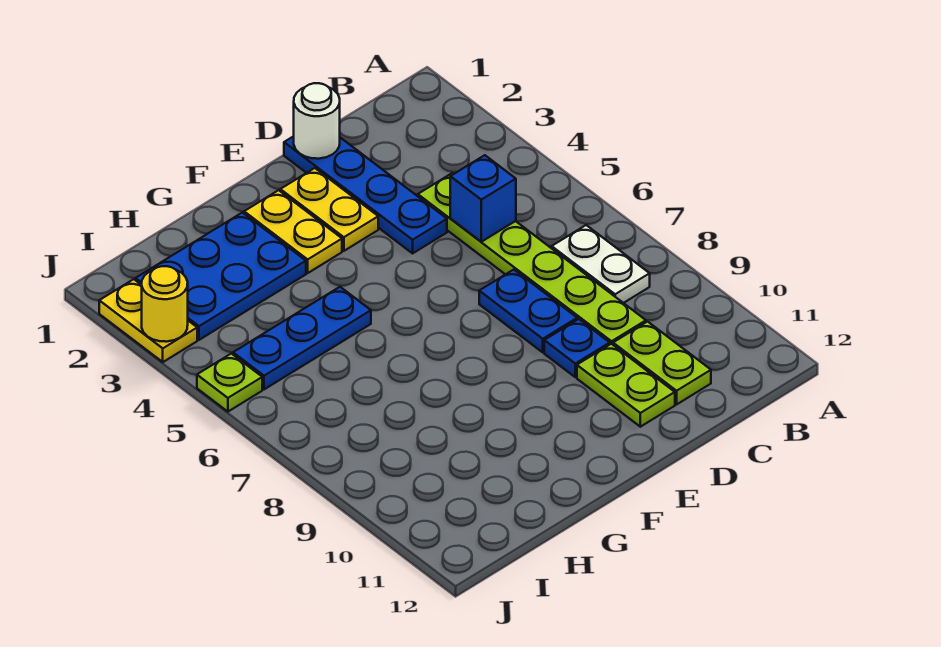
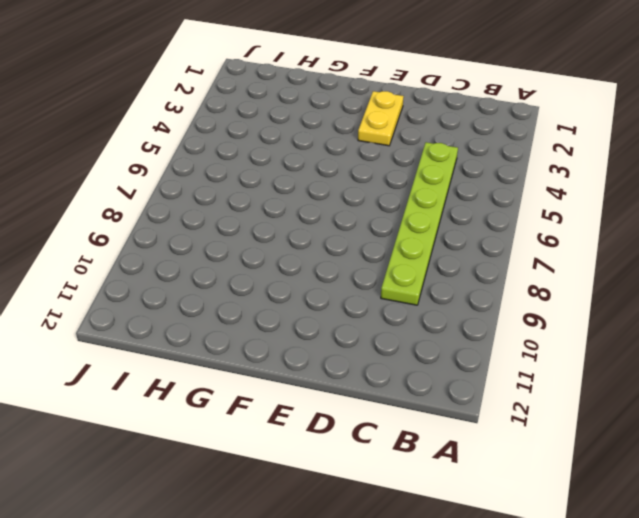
none -> white 1x2 plate [552,225,650,303]
none -> lime 1x2 plate [613,322,711,404]
none -> blue 1x4 plate [284,136,447,253]

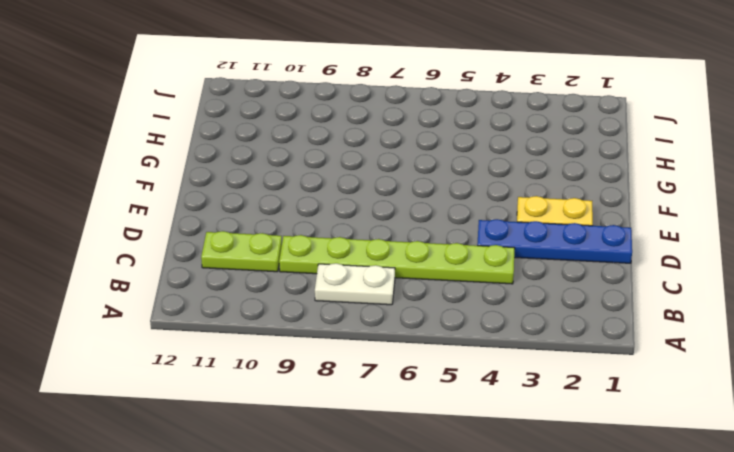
none -> blue 1x2 plate [479,270,577,352]
none -> blue 1x1 plate [544,319,610,377]
none -> lime 1x2 plate [577,344,675,427]

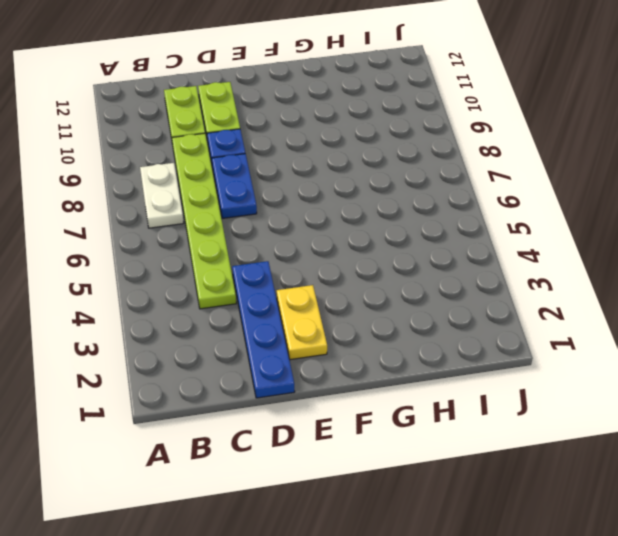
none -> yellow 1x2 plate [244,190,342,273]
none -> blue 2x3 plate [136,213,306,340]
none -> blue 1x3 plate [233,287,371,389]

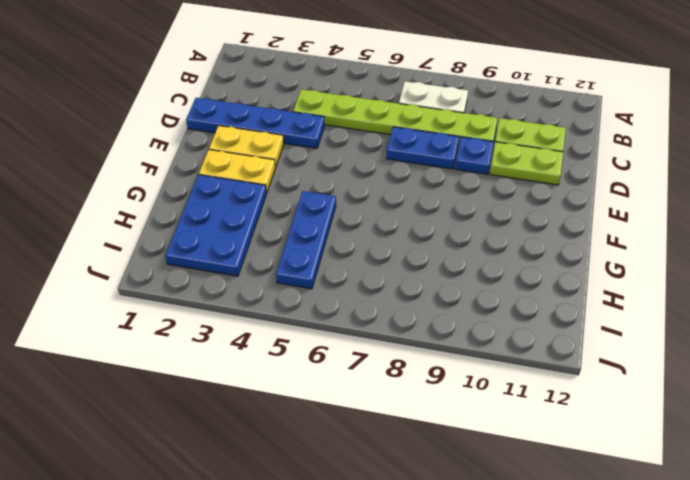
none -> yellow 1x2 plate [99,279,197,362]
none -> lime 1x1 plate [197,353,262,412]
none -> blue 1x1 brick [450,155,516,242]

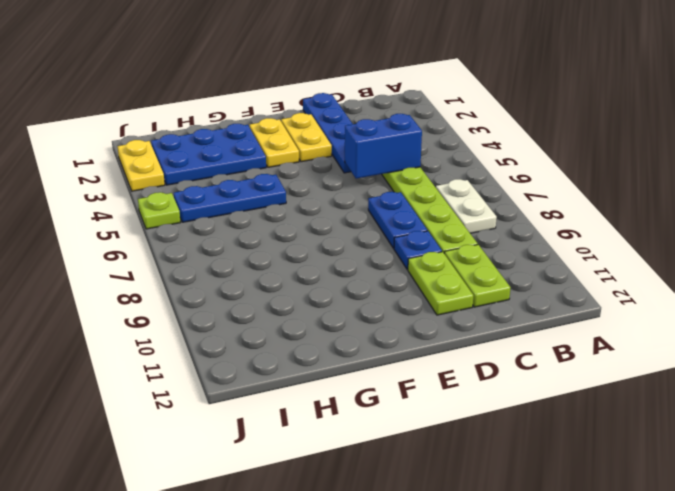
blue 1x2 brick [344,114,422,179] -> blue 1x1 brick [450,155,516,242]
none -> white 1x1 round brick [294,83,340,159]
none -> yellow 1x1 round brick [142,266,188,342]

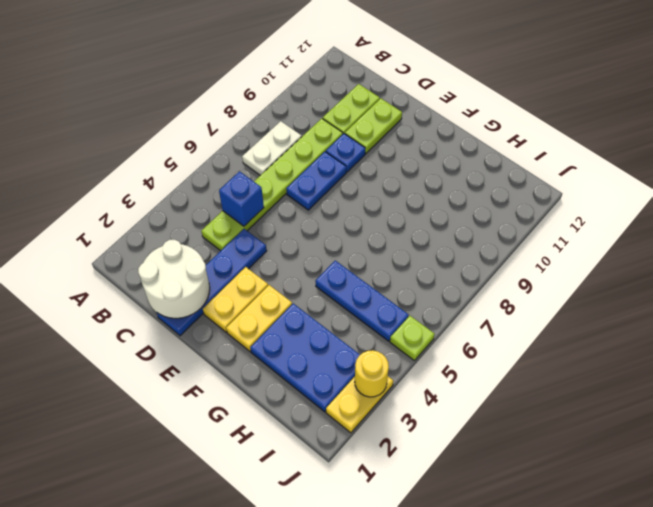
white 2x2 round brick [138,240,210,318] -> white 1x1 round brick [294,83,340,159]

